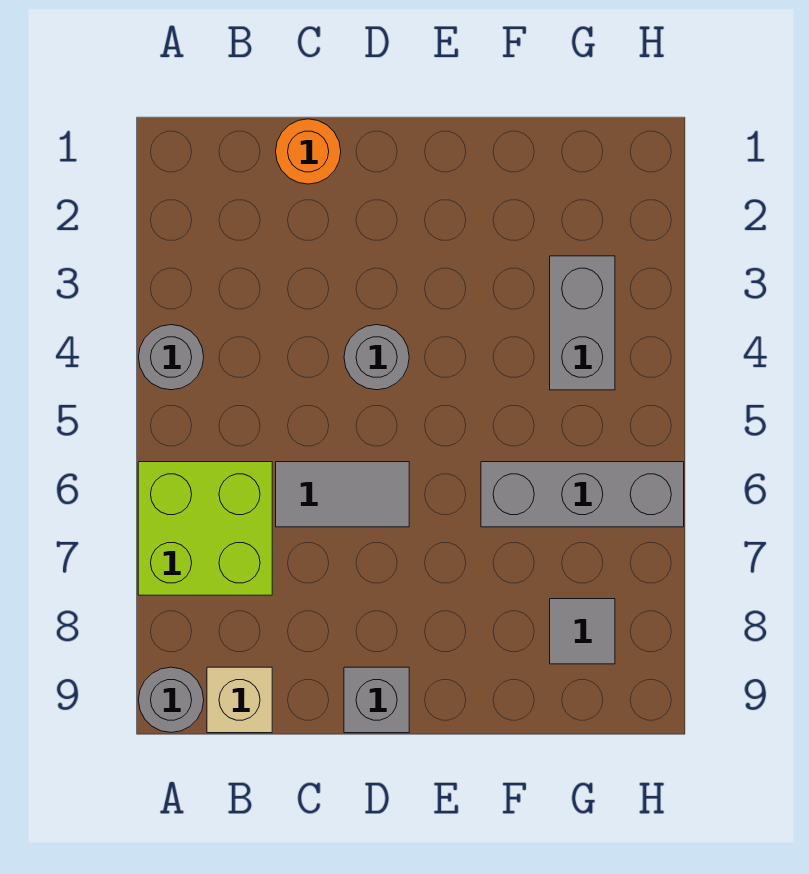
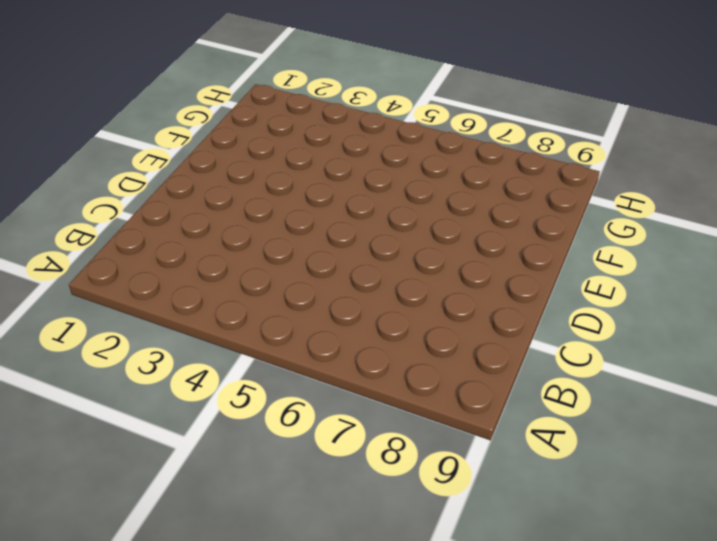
none -> grey 1x1 round brick [138,325,204,390]
none -> lime 2x2 brick [138,462,272,595]

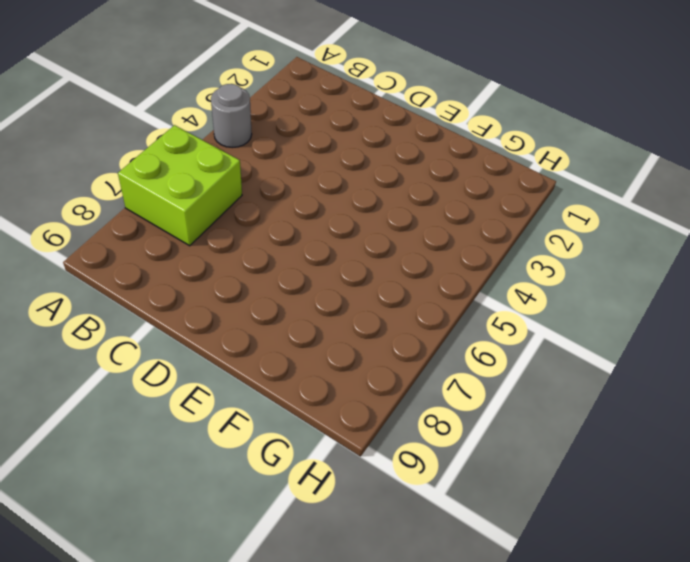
none -> grey 1x1 round brick [139,667,204,732]
none -> tan 1x1 brick [207,667,272,733]

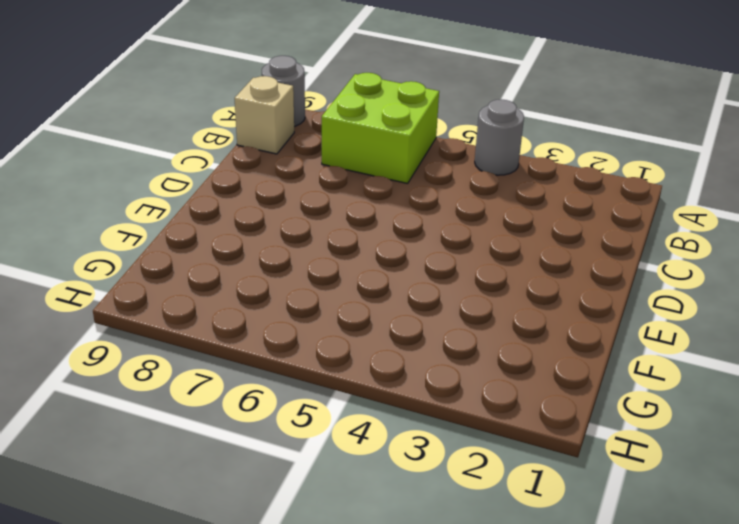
none -> orange 1x1 round brick [276,119,341,184]
none -> grey 1x2 tile [276,462,409,527]

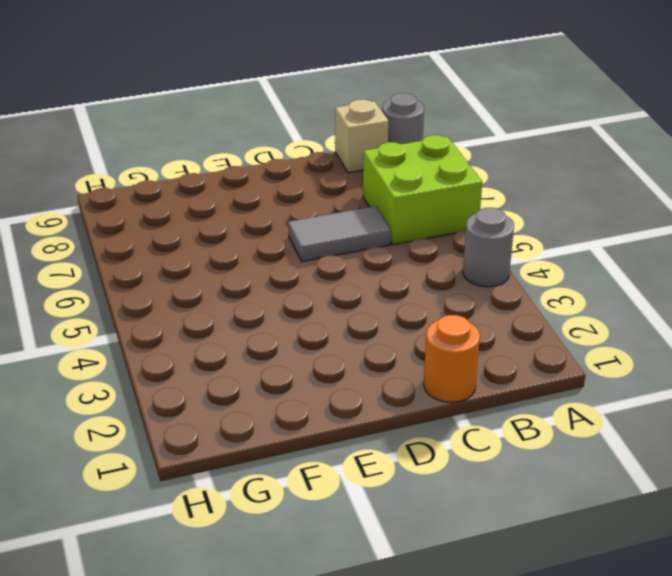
none -> grey 1x1 round brick [344,325,409,390]
none -> grey 1x1 brick [344,667,409,733]

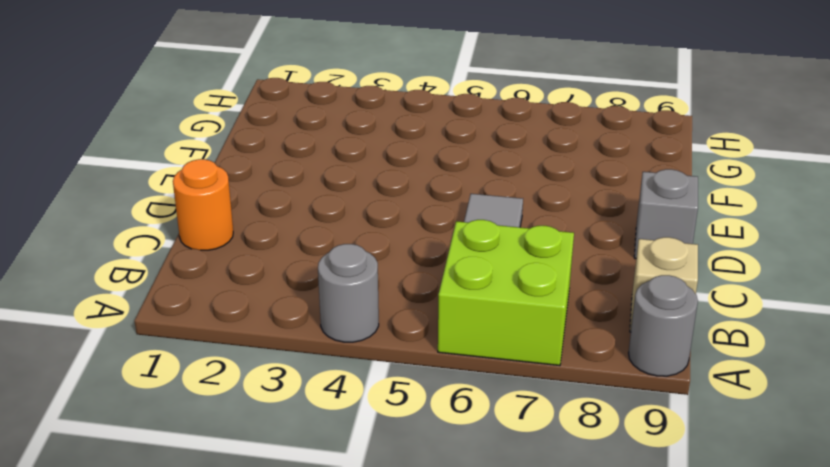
none -> grey 1x1 round brick [344,325,409,390]
none -> grey 1x3 brick [481,462,684,527]

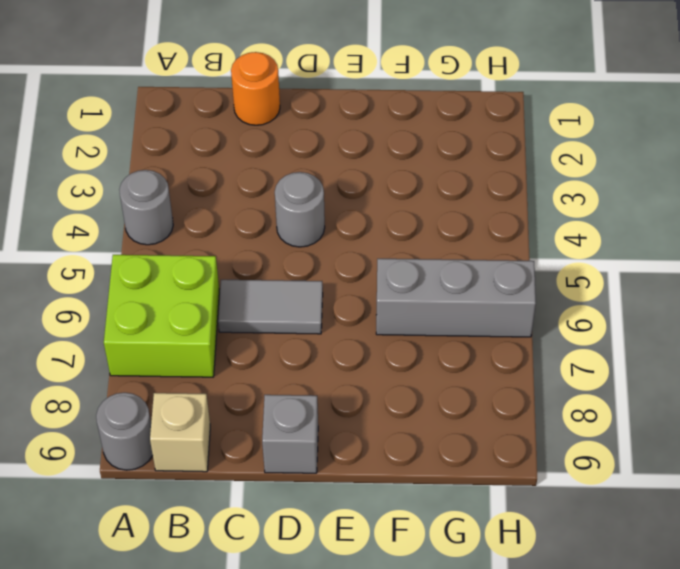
none -> grey 1x2 brick [550,256,615,390]
none -> grey 1x1 tile [550,599,615,664]

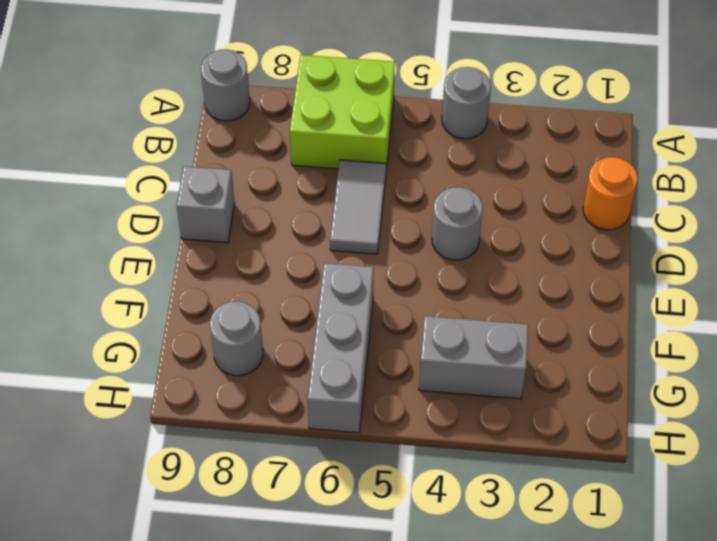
grey 1x1 round brick [210,301,263,376] -> grey 1x1 tile [550,599,615,664]
none -> tan 1x1 brick [207,667,272,733]

